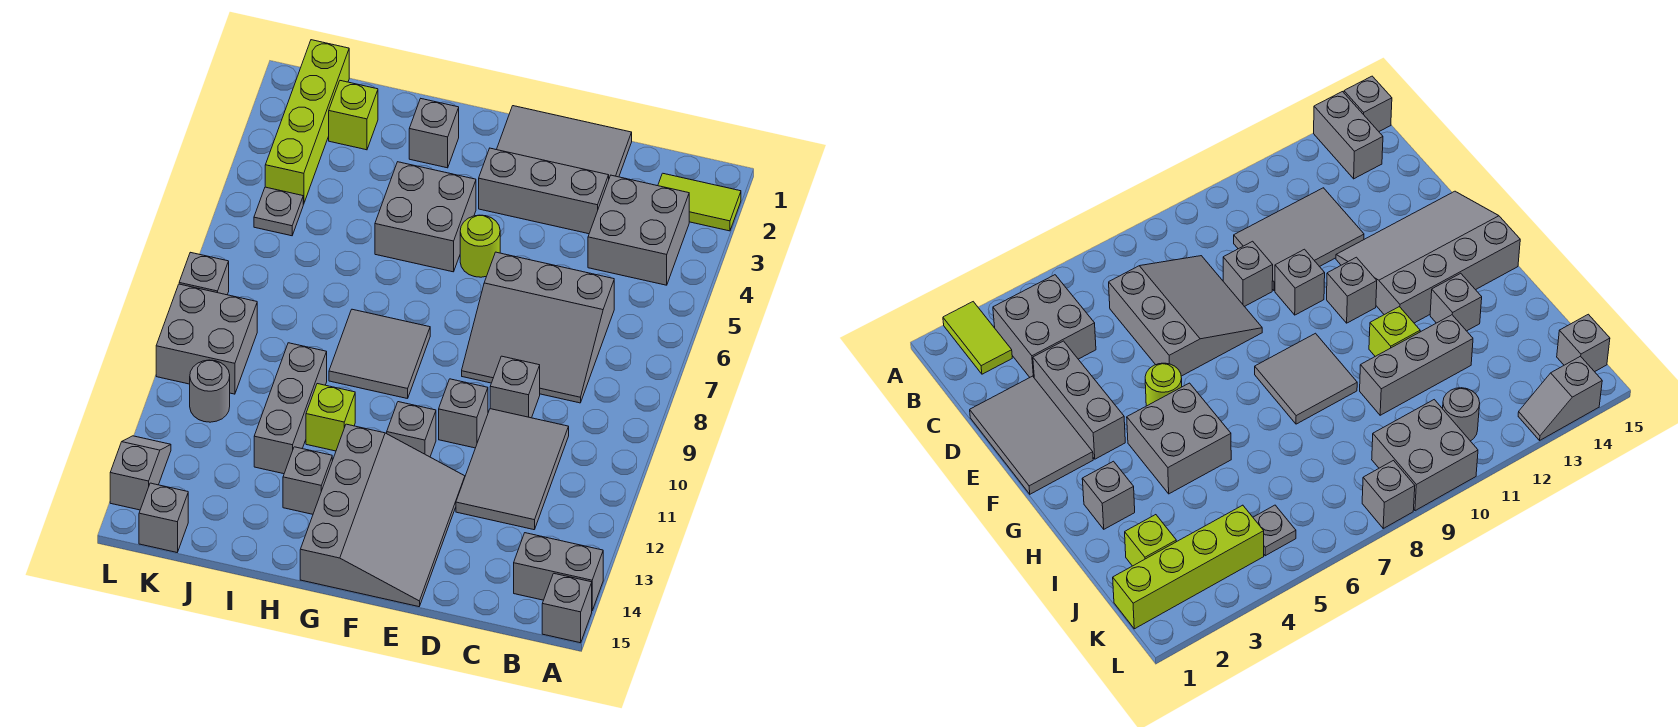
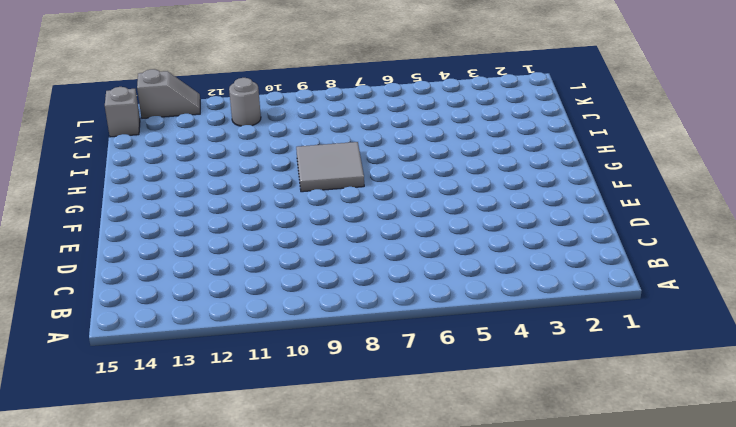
none -> lime 1x2 tile [658,173,741,231]
none -> grey 1x2 brick [514,533,603,610]
none -> grey 1x1 brick [542,574,592,643]

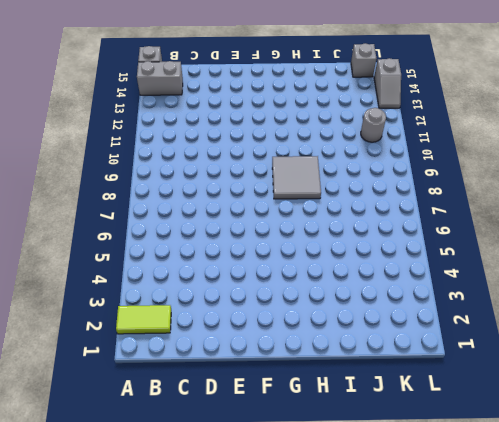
none -> grey 2x2 brick [588,175,689,285]
none -> grey 3x3 slope [462,252,614,403]
none -> grey 2x3 tile [456,409,569,530]

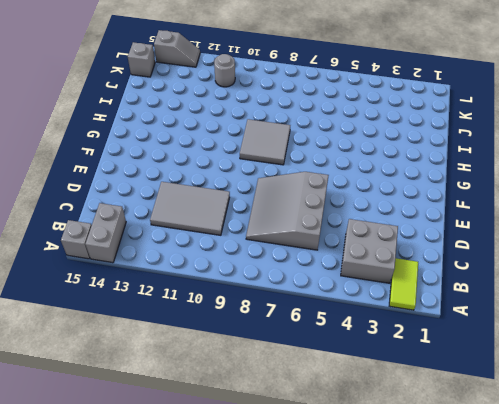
none -> grey 2x3 tile [497,106,632,178]
none -> grey 1x3 brick [479,148,609,234]
none -> grey 1x1 brick [490,356,540,418]

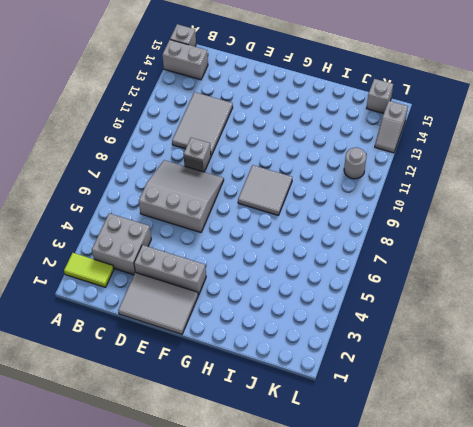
none -> grey 1x1 brick [439,379,488,448]
none -> grey 3x4 slope [300,424,465,607]
none -> lime 1x1 round brick [460,215,500,277]

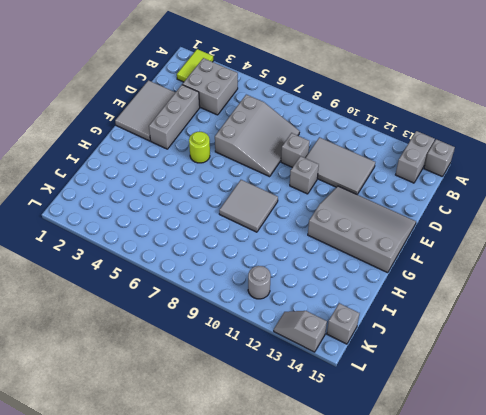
none -> grey 1x1 brick [387,402,436,457]
none -> grey 2x2 brick [375,162,476,272]
none -> grey 1x1 brick [409,99,459,168]

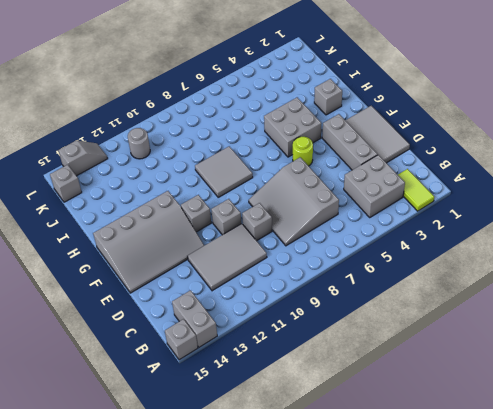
none -> lime 1x1 brick [306,384,355,451]
none -> grey 1x1 brick [283,447,332,514]
none -> grey 1x3 brick [254,343,327,474]

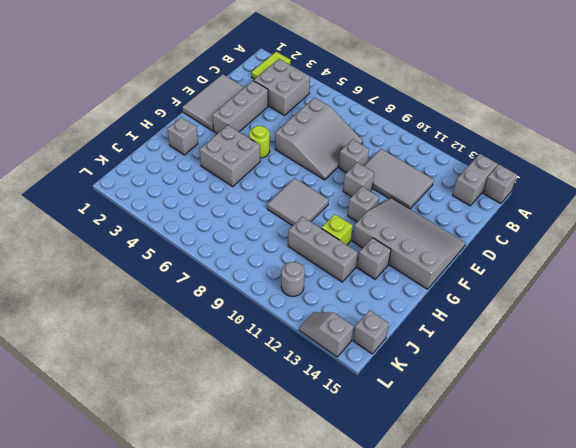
none -> lime 1x1 brick [329,81,378,150]
none -> lime 1x4 brick [265,40,349,204]
none -> grey 1x1 plate [254,187,303,236]

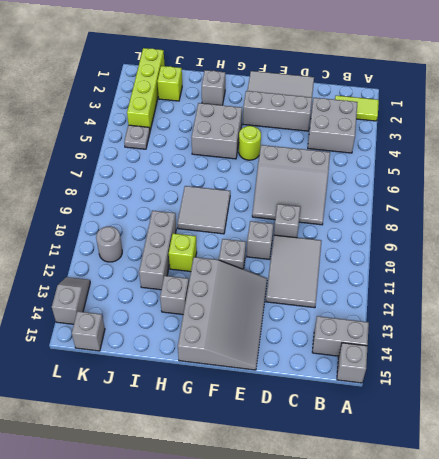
none -> grey 2x2 brick [156,284,257,394]
none -> grey 1x1 brick [179,252,229,295]

